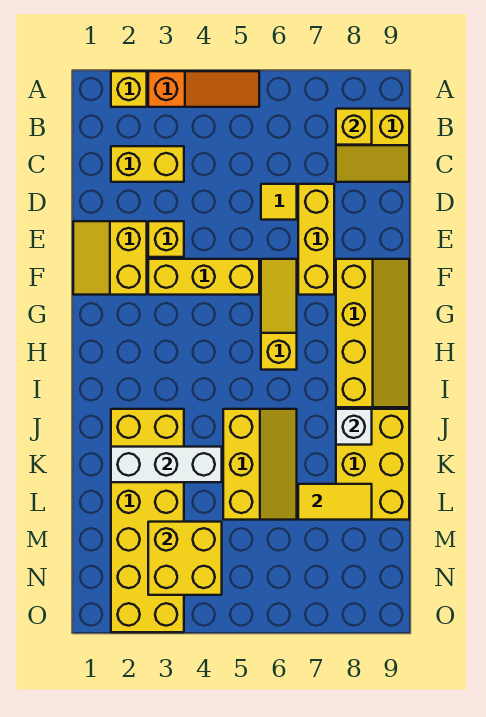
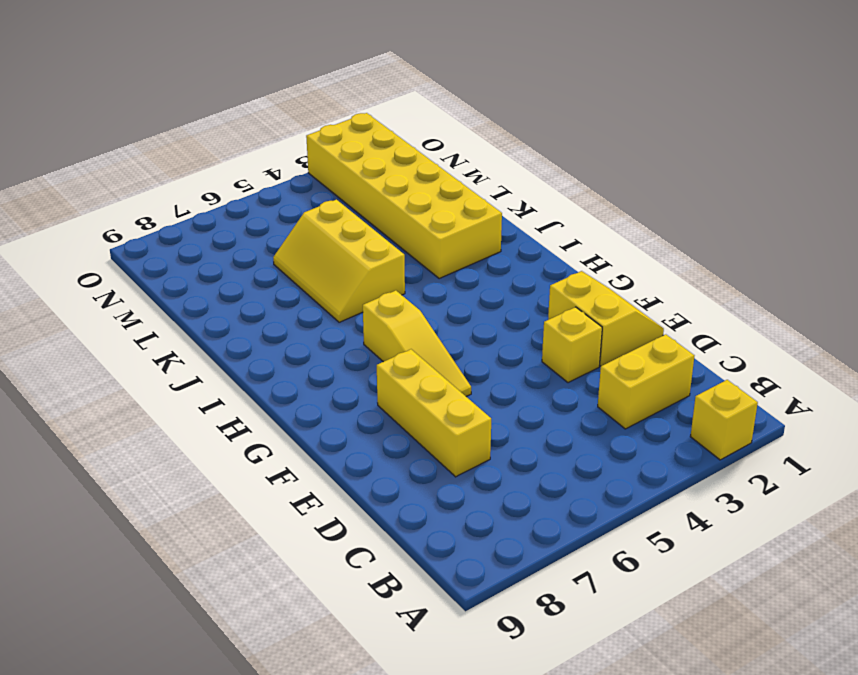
none -> orange 1x3 slope [148,71,259,107]
none -> yellow 2x2 slope [336,109,409,182]
none -> yellow 1x1 tile [261,184,297,220]

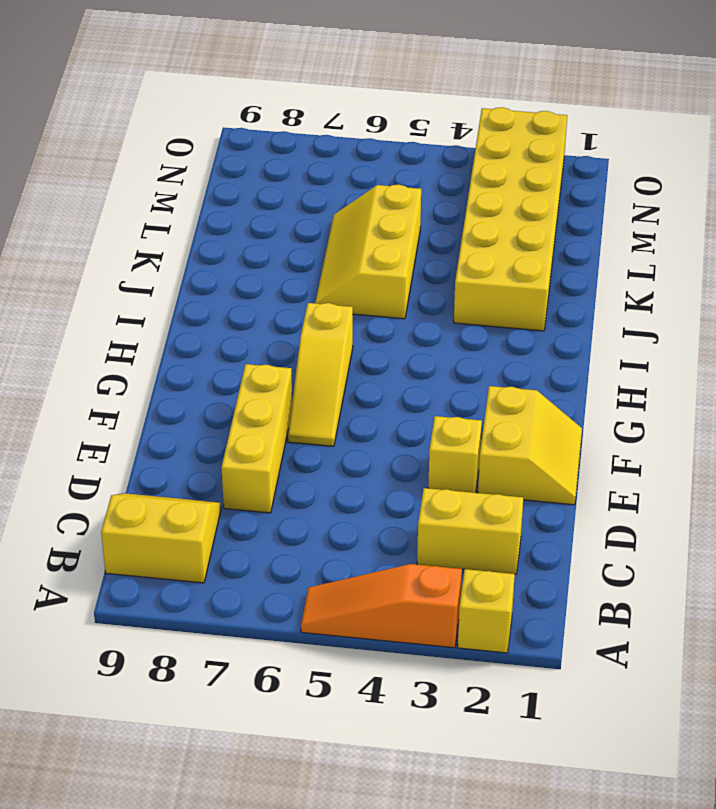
none -> yellow 1x1 tile [261,184,297,220]
none -> yellow 1x3 brick [148,259,259,295]
none -> yellow 2x4 slope [336,259,409,407]

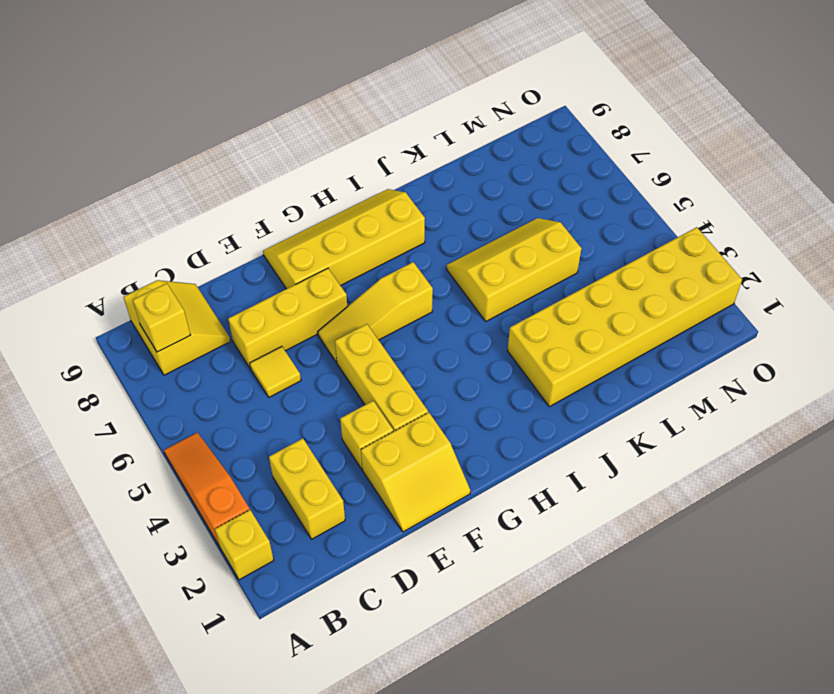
none -> yellow 2x3 brick [336,409,409,520]
none -> white 1x1 brick [336,409,372,445]
none -> white 1x3 brick [111,447,222,482]

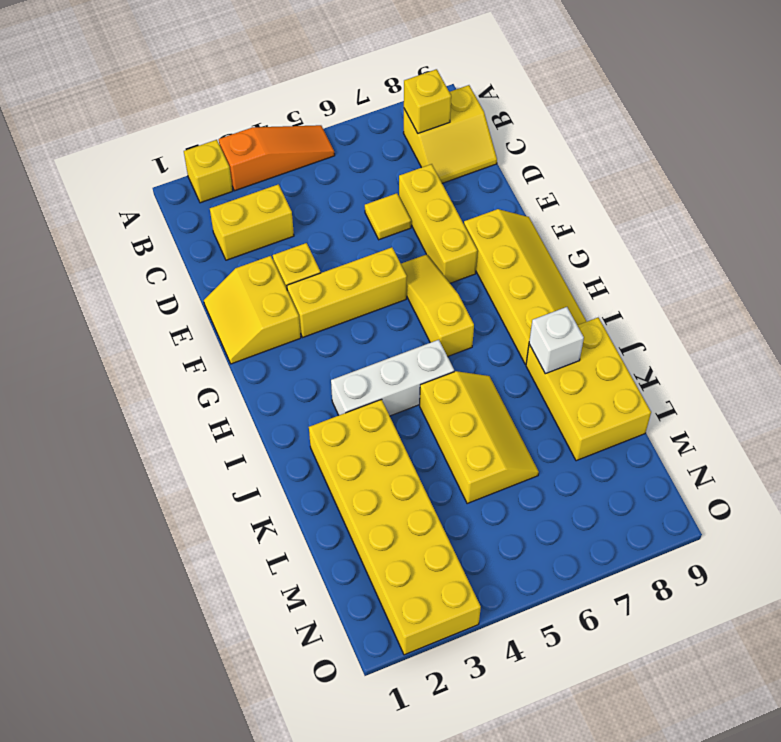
white 1x3 brick [331,340,454,416] -> white 1x3 brick moved to [111,447,222,482]
none -> yellow 1x2 tile [298,484,372,520]
none -> yellow 2x2 brick [148,522,222,595]

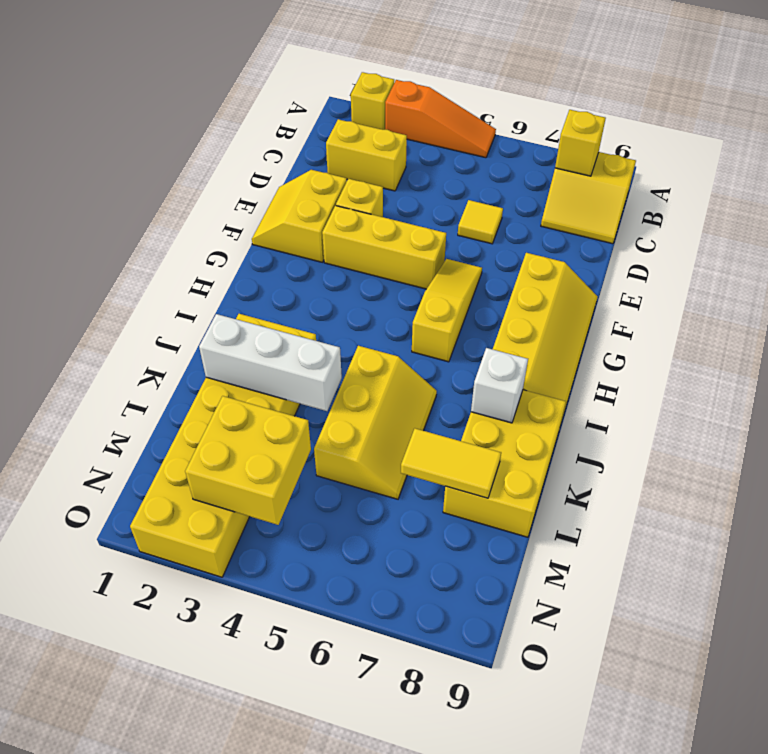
none -> yellow 1x3 brick [298,184,334,295]

